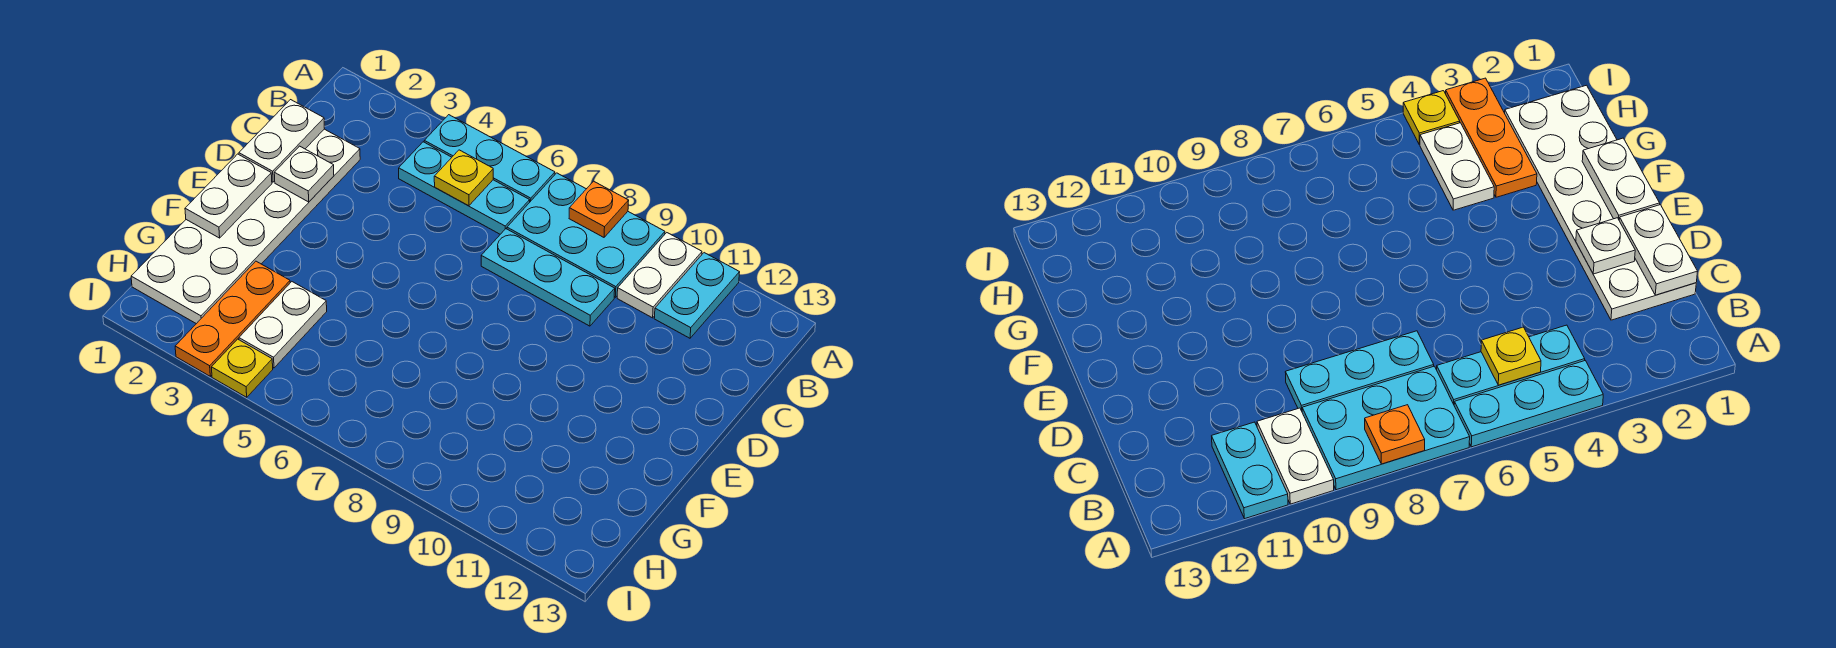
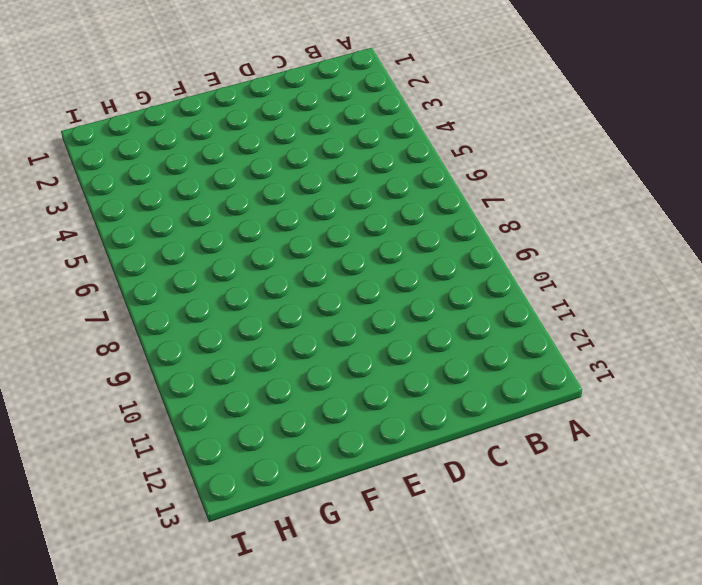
none -> cyan 1x3 plate [424,115,555,202]
none -> cyan 2x3 plate [507,173,665,297]
none -> white 1x2 plate [617,233,702,318]

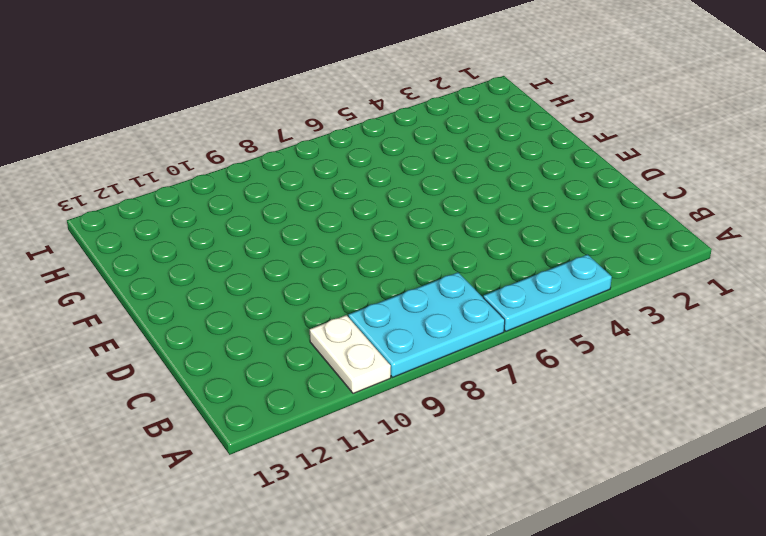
none -> cyan 1x2 plate [654,253,740,338]
none -> cyan 1x3 plate [399,142,530,234]
none -> white 2x6 plate [131,129,360,324]

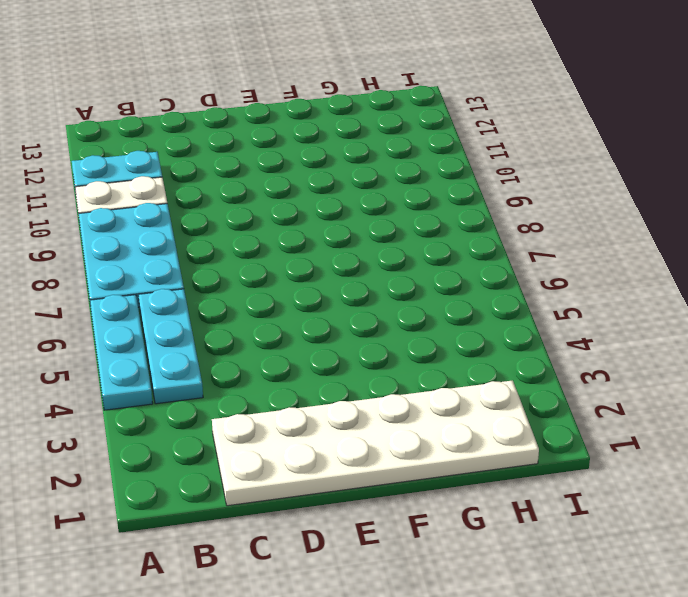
none -> cyan 1x3 plate [481,229,615,326]
none -> orange 1x3 plate [175,261,290,376]
none -> white 1x2 plate [239,282,327,368]

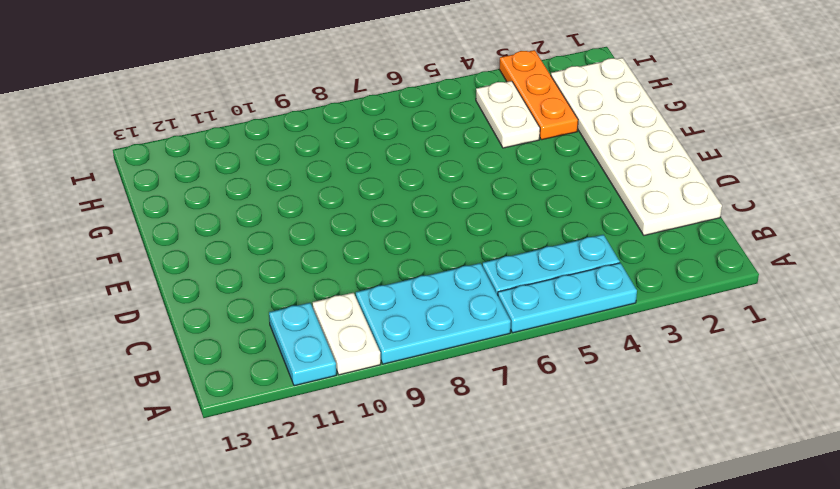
none -> cyan 1x3 plate [481,229,615,326]
none -> yellow 1x1 plate [211,339,273,397]
none -> orange 1x1 plate [569,181,629,237]

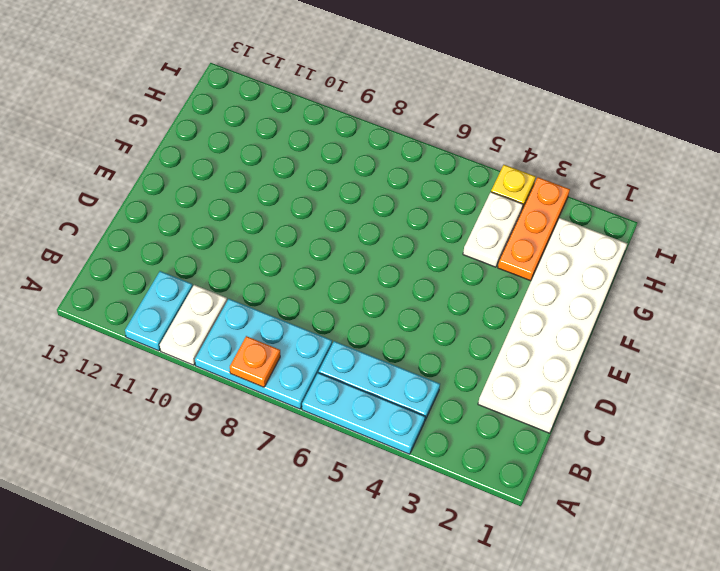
none -> cyan 1x3 plate [481,229,615,326]
none -> yellow 1x1 plate [434,150,493,206]
none -> white 1x2 plate [239,100,324,182]

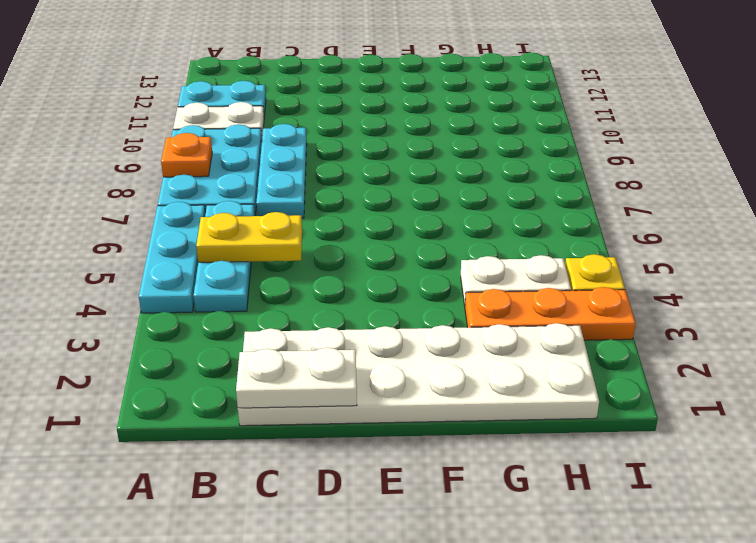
yellow 1x2 plate [196,212,302,262] -> yellow 1x1 plate [434,150,493,206]
none -> white 1x1 plate [274,146,334,202]
none -> white 1x2 plate [185,154,272,238]

